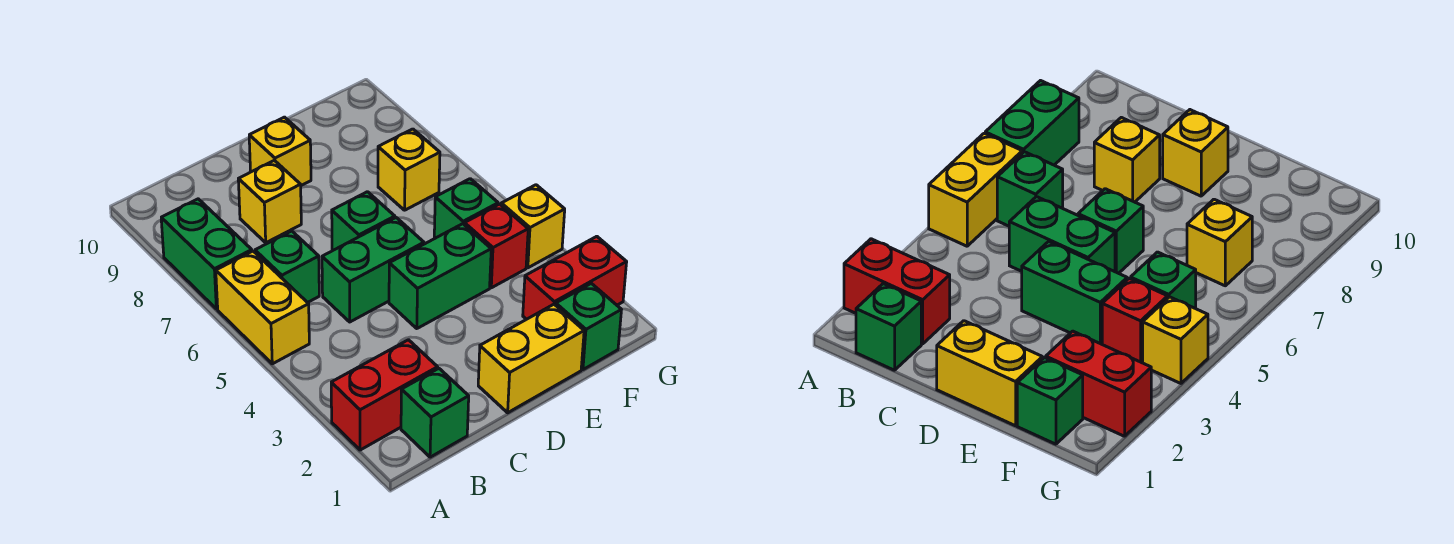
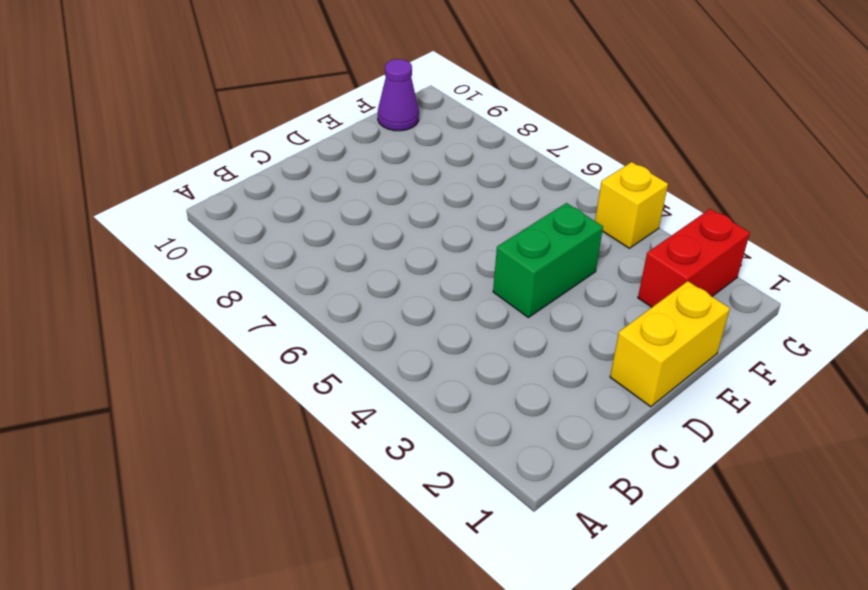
purple 1x1 cone [378,59,419,131] -> none
none -> red 1x2 brick [331,340,438,450]
none -> yellow 1x2 brick [216,251,309,364]
none -> green 1x2 brick [161,199,252,309]

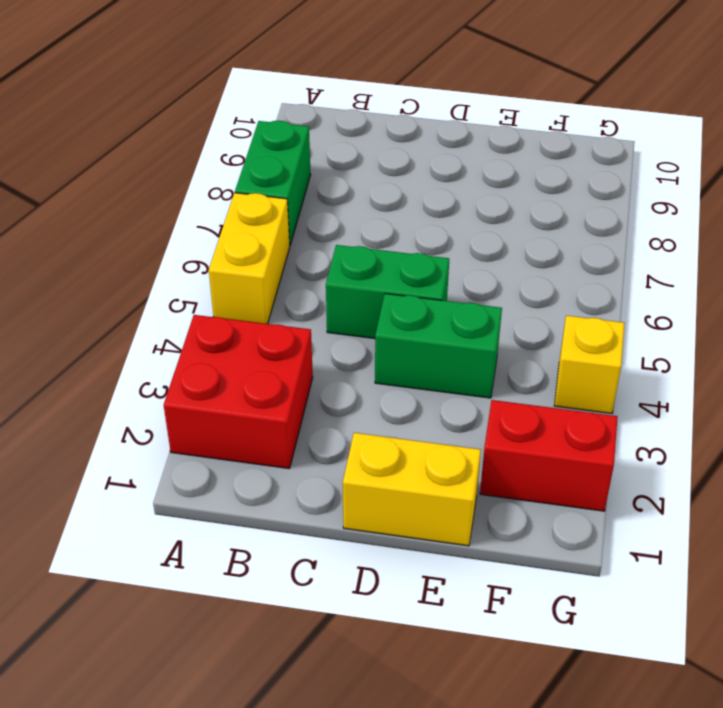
red 2x2 brick [164,315,313,468] -> red 1x2 brick [331,340,438,450]
none -> green 1x1 brick [401,368,469,457]
none -> green 1x1 brick [255,231,319,303]
none -> yellow 1x1 brick [238,160,301,243]

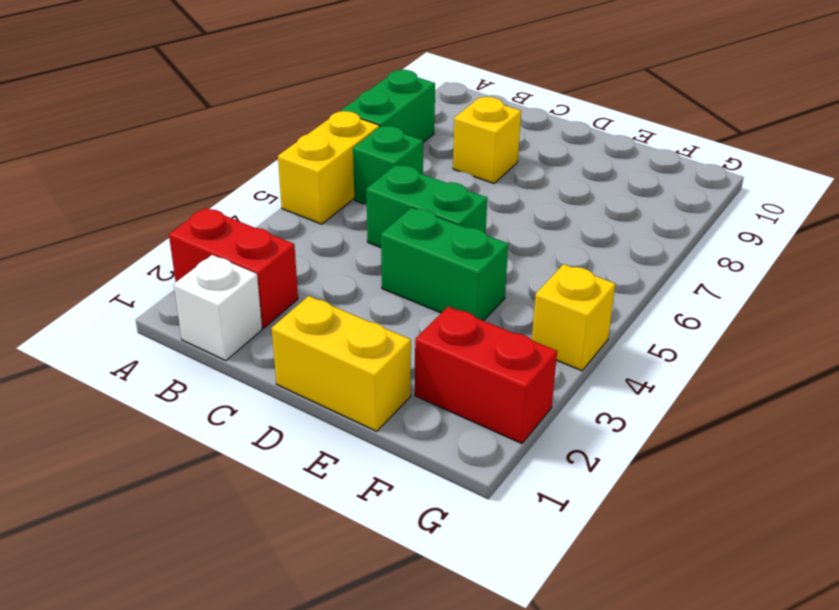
white 1x1 brick [174,255,262,361] -> green 1x1 brick [401,368,469,457]
none -> green 1x1 brick [332,192,395,251]
none -> yellow 1x1 brick [249,117,311,185]
none -> green 1x1 brick [556,283,621,370]

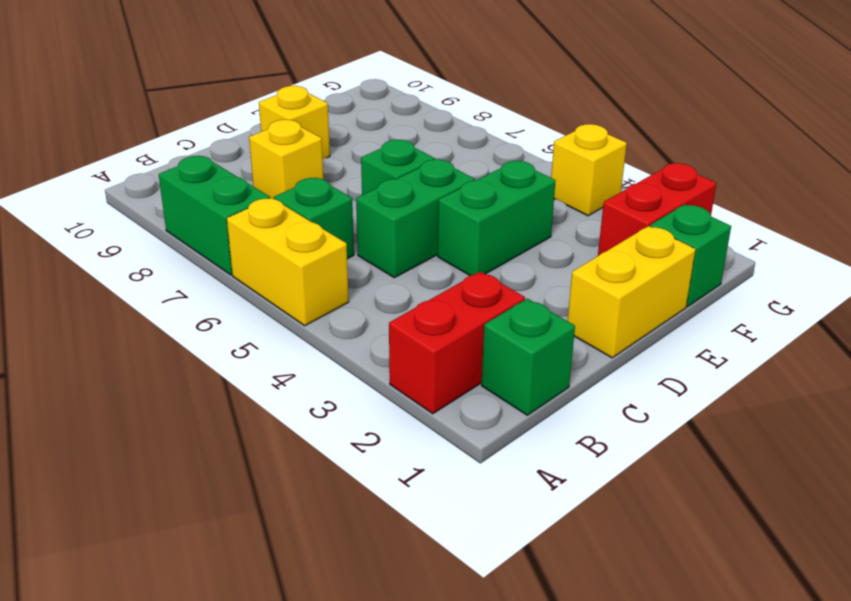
none -> red 1x1 brick [465,204,528,288]
none -> green 1x1 brick [434,179,498,238]
none -> yellow 1x1 brick [378,129,440,210]

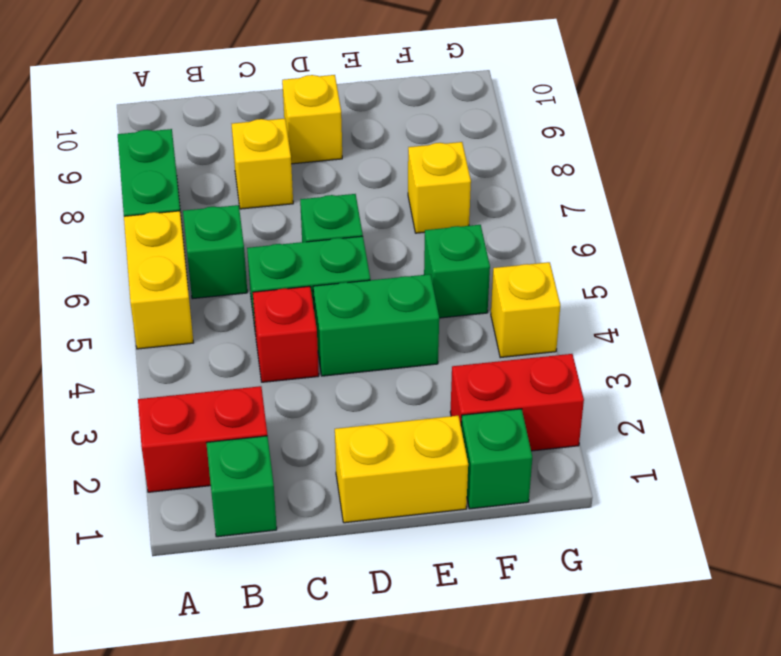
red 1x1 brick [253,286,319,382] -> red 1x1 brick moved to [465,204,528,288]

